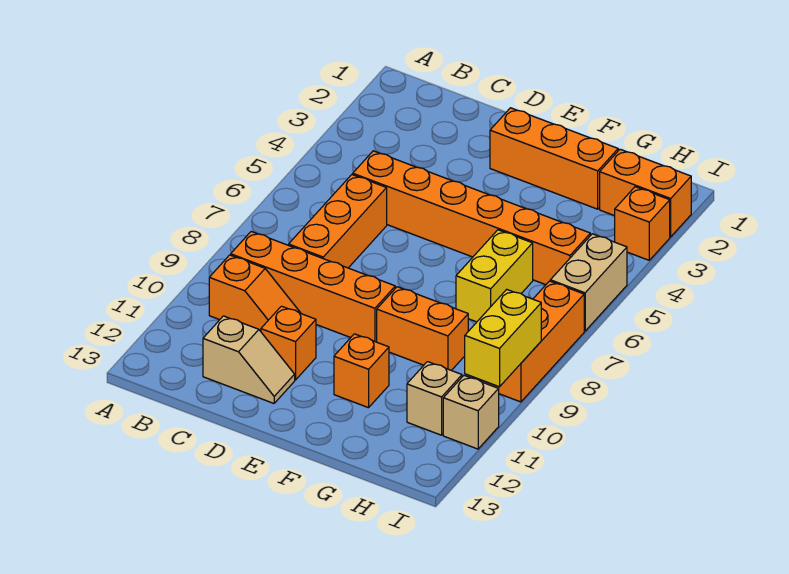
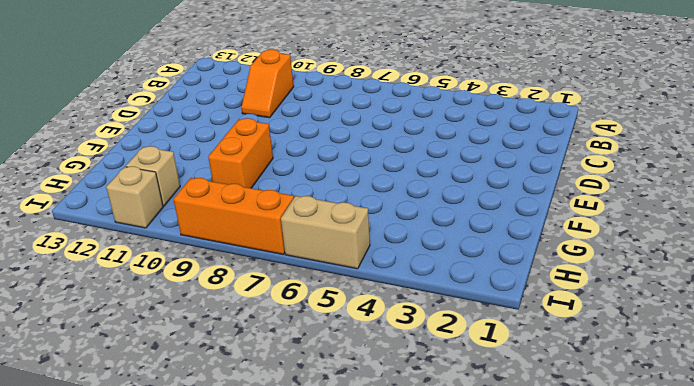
none -> orange 1x4 brick [231,231,395,342]
none -> orange 1x6 brick [353,151,590,285]
none -> orange 1x3 brick [289,175,387,268]

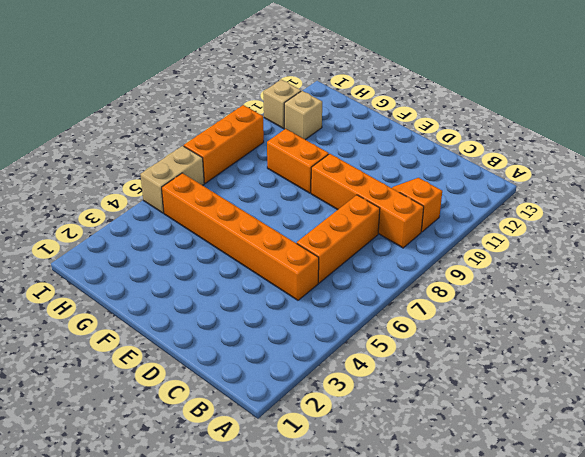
none -> tan 1x2 slope [203,316,295,403]
none -> orange 1x1 brick [261,306,316,380]
none -> orange 1x3 brick [490,108,618,209]

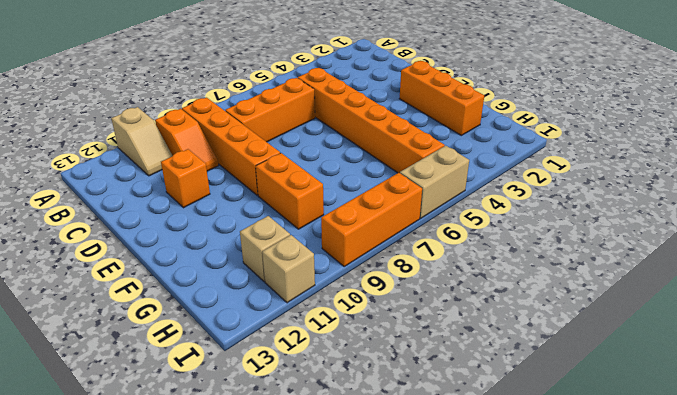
tan 1x2 slope [111,107,172,176] -> tan 1x2 slope moved to [203,316,295,403]
none -> orange 1x1 brick [334,334,389,408]
none -> yellow 1x2 brick [456,230,533,322]
none -> orange 1x2 brick [600,149,691,237]

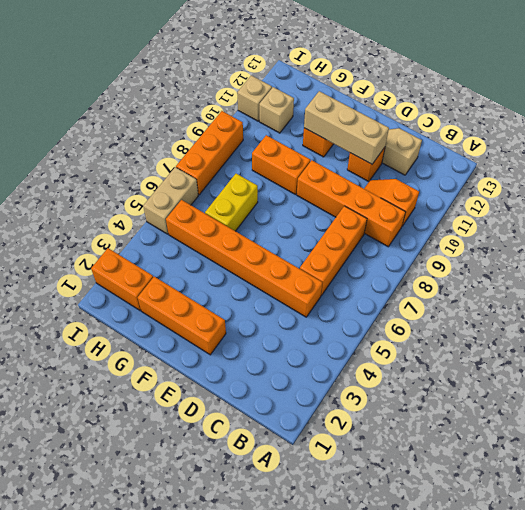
tan 1x3 brick [304,91,389,164] -> none
none -> orange 1x1 brick [615,187,670,260]
none -> yellow 1x2 brick [465,289,541,387]

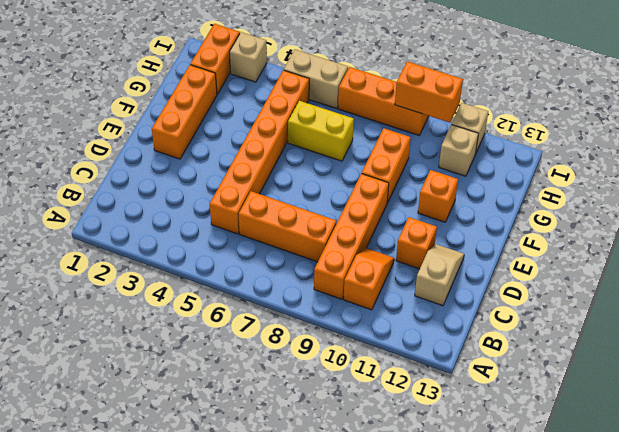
tan 1x1 brick [230,32,267,82] -> orange 1x1 brick [615,187,670,260]
orange 1x2 brick [395,61,463,123] -> yellow 1x2 brick [465,289,541,387]

